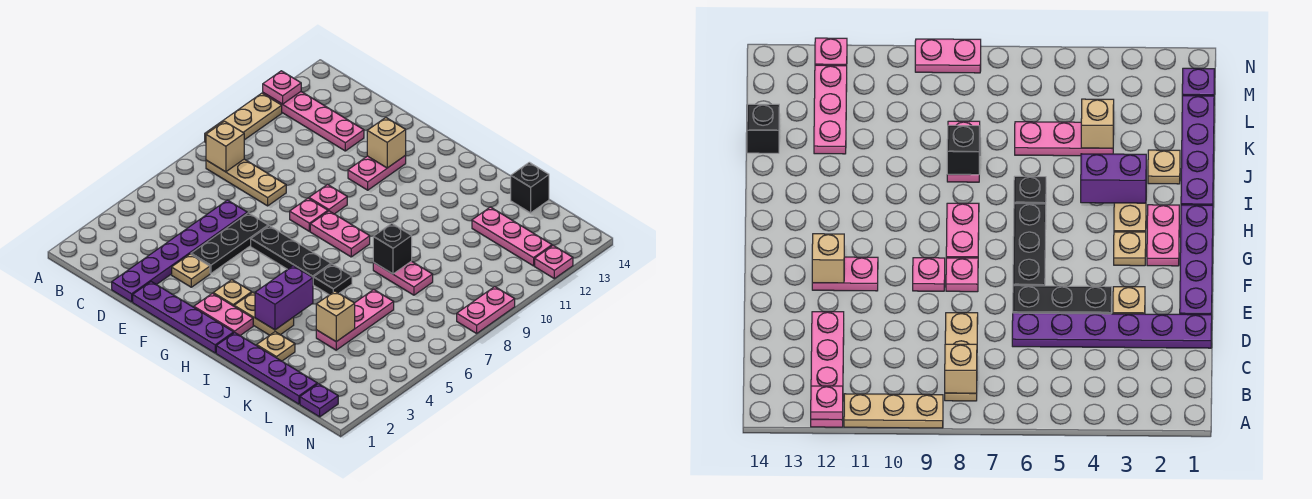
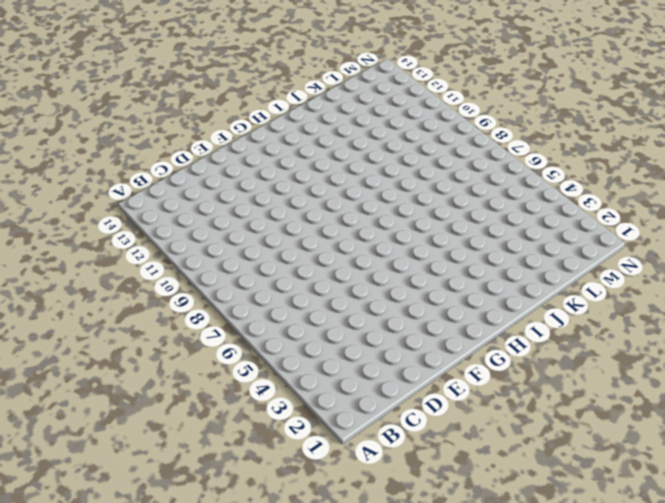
none -> tan 1x3 plate [205,93,282,143]
none -> pink 1x4 plate [263,92,364,151]
none -> tan 1x3 plate [206,159,286,206]
none -> purple 1x6 plate [112,200,247,302]

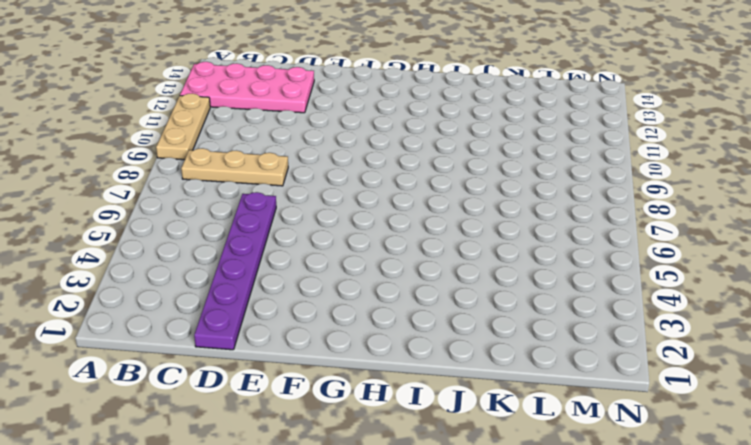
pink 2x4 plate [180,62,314,113] -> pink 1x4 plate [263,92,364,151]
none -> purple 1x4 plate [133,282,234,353]
none -> tan 1x1 plate [172,254,210,287]
none -> black 1x3 plate [191,213,268,274]
none -> black 1x3 plate [251,226,331,277]

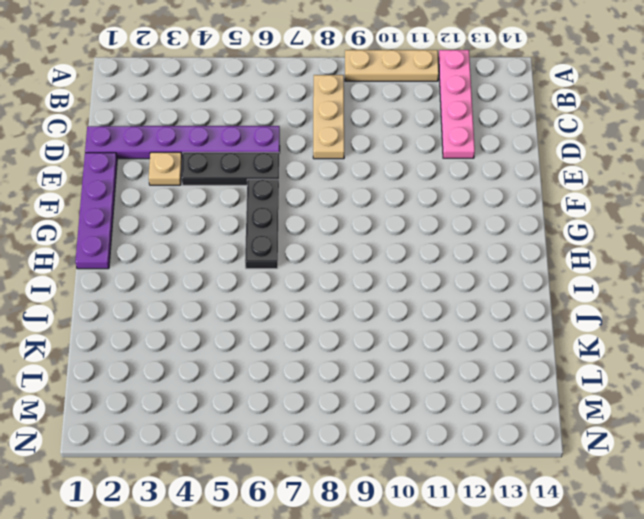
none -> pink 1x1 plate [290,198,328,231]
none -> pink 1x1 plate [309,184,347,214]
none -> pink 1x2 plate [348,155,406,190]
none -> pink 1x2 plate [194,293,253,336]

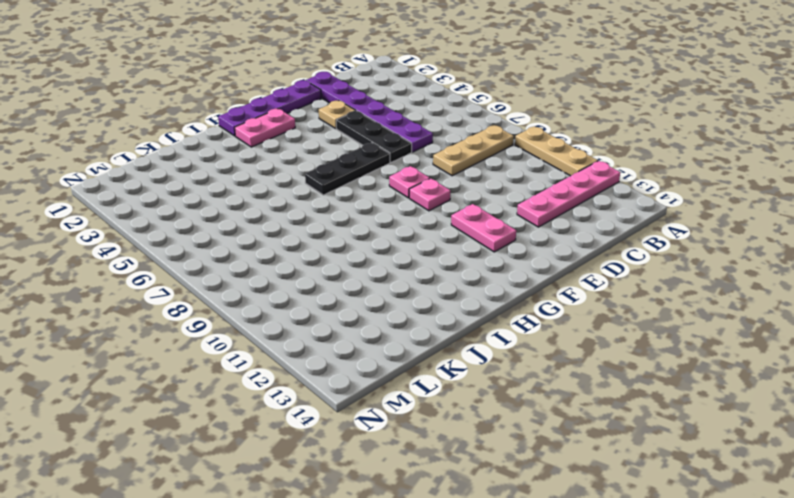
none -> tan 1x1 plate [213,280,252,306]
none -> pink 1x2 plate [310,211,370,257]
none -> tan 1x2 plate [234,292,294,335]
none -> purple 1x4 plate [216,333,317,404]

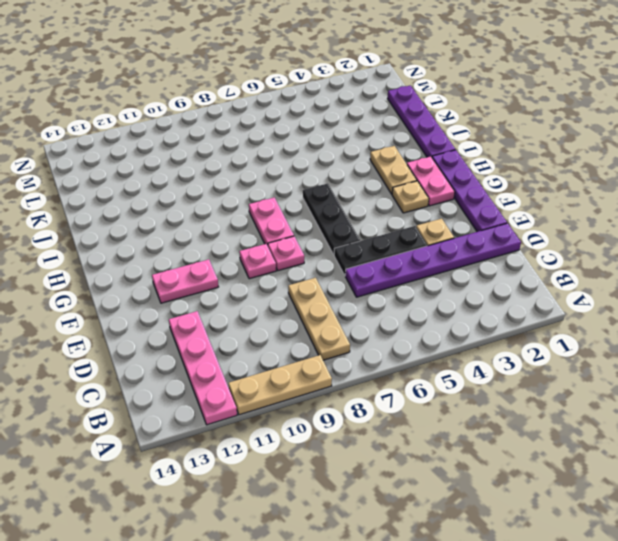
none -> black 1x1 plate [313,264,352,295]
none -> tan 1x1 plate [257,332,295,361]
none -> pink 1x2 plate [373,261,433,295]
none -> pink 1x3 plate [316,289,394,350]

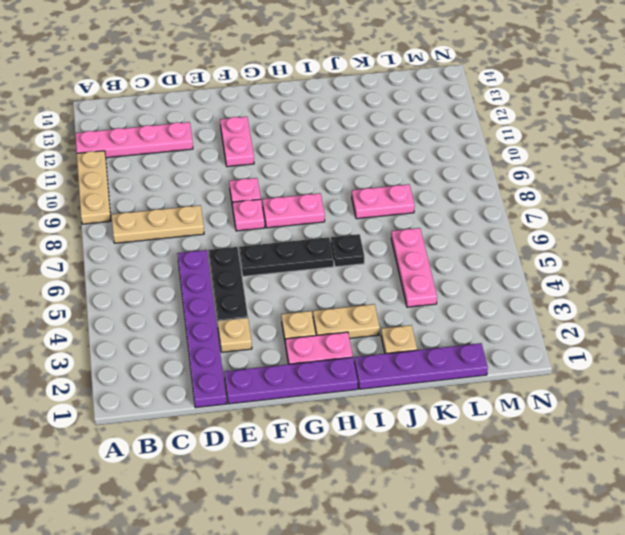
none -> pink 1x3 plate [472,207,552,266]
none -> black 1x1 brick [511,162,549,213]
none -> purple 1x1 plate [300,384,338,417]
none -> pink 1x2 plate [457,287,515,333]

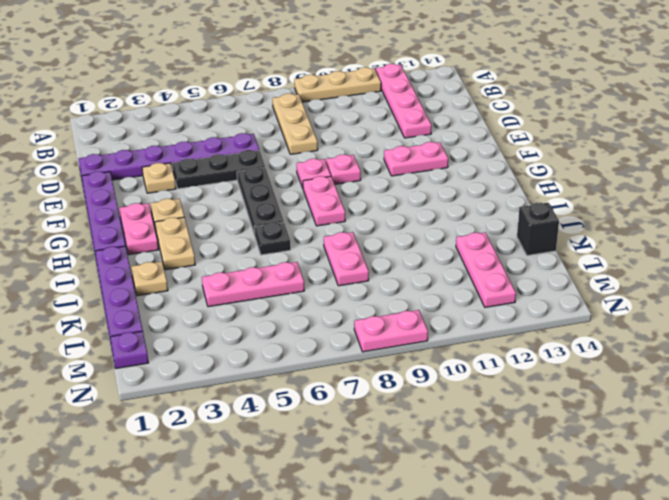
none -> pink 1x1 plate [535,246,573,279]
none -> pink 1x1 plate [263,71,301,104]
none -> tan 1x1 brick [206,121,244,172]
none -> tan 1x1 brick [367,118,406,168]

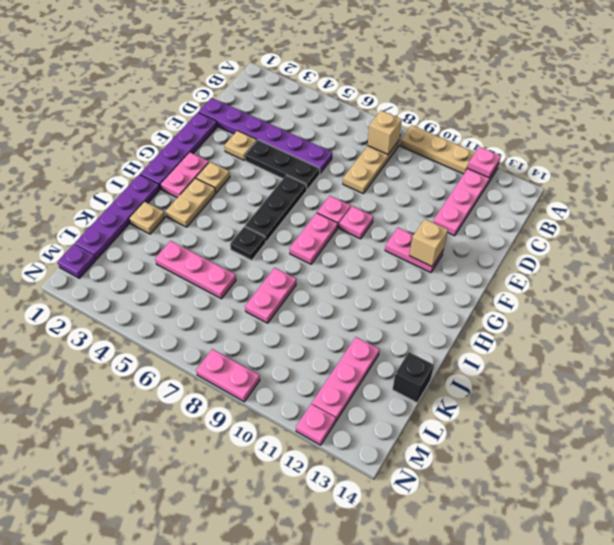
none -> purple 1x2 brick [255,266,313,330]
none -> black 1x1 brick [373,223,412,274]
none -> tan 1x1 brick [316,291,355,342]

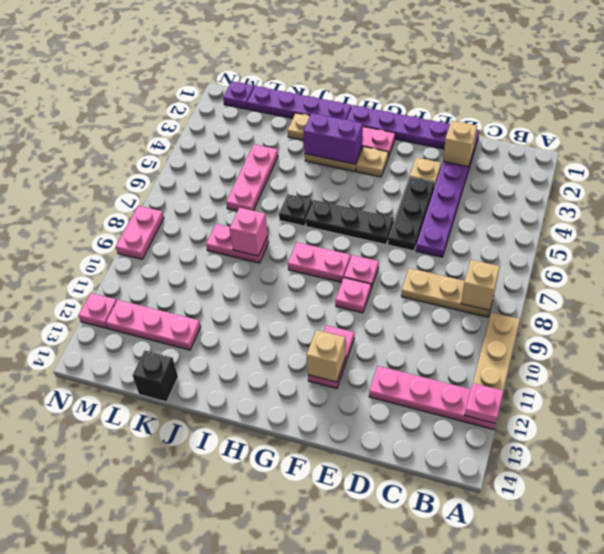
tan 1x1 brick [443,121,477,167] -> tan 1x1 brick moved to [316,291,355,342]
purple 1x2 brick [303,113,363,164] -> purple 1x2 brick turned to [255,266,313,330]
pink 1x1 brick [230,208,268,256] -> black 1x1 brick [373,223,412,274]

